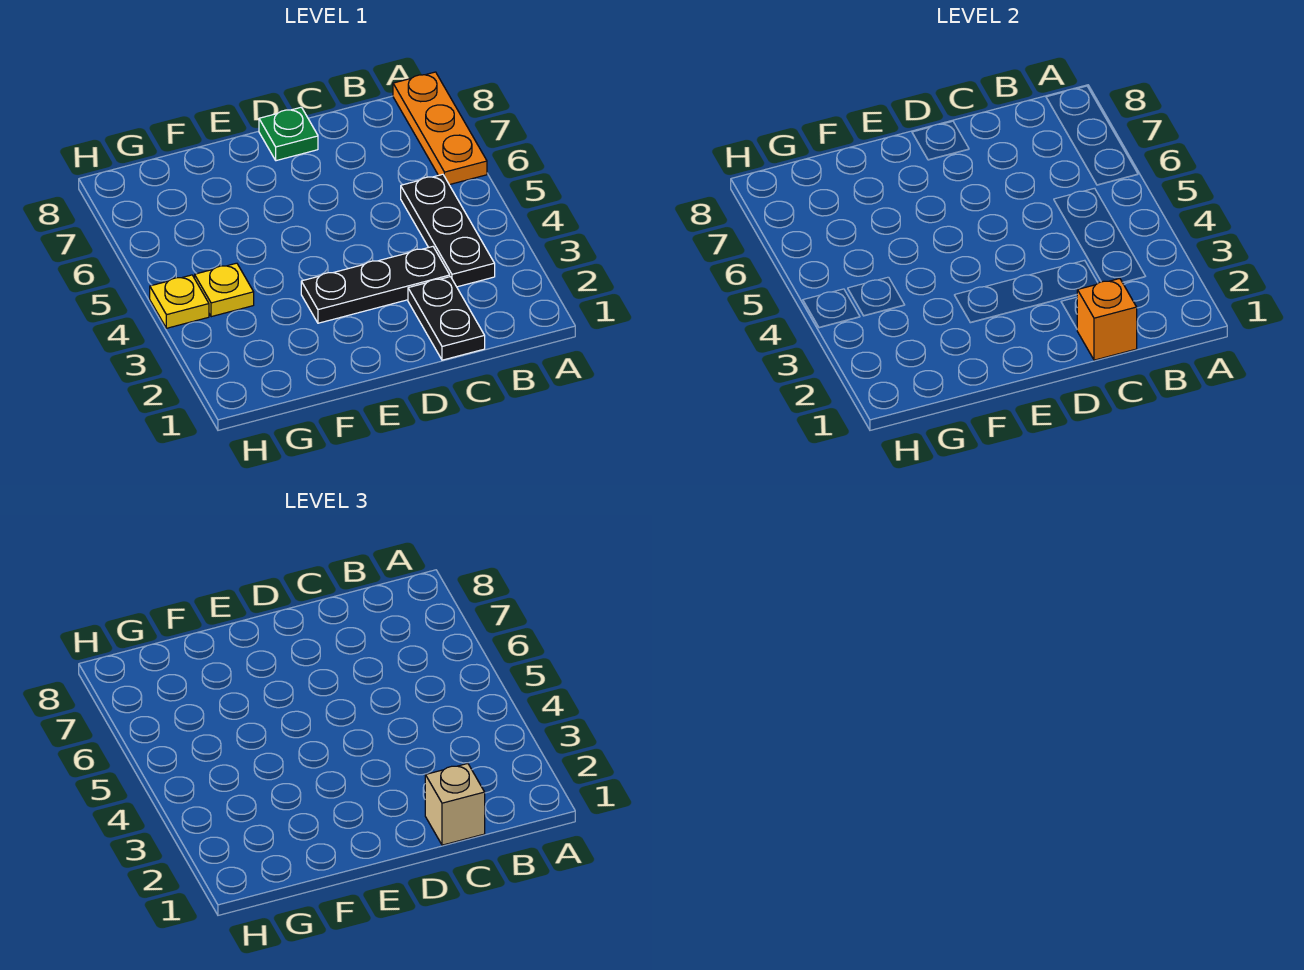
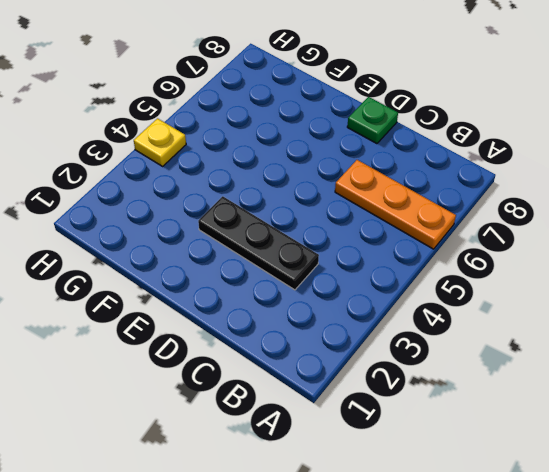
orange 1x3 plate [335,160,456,249] -> orange 1x3 plate turned to [393,72,487,185]
none -> black 1x3 plate [401,174,495,287]
none -> black 1x2 plate [408,277,485,360]

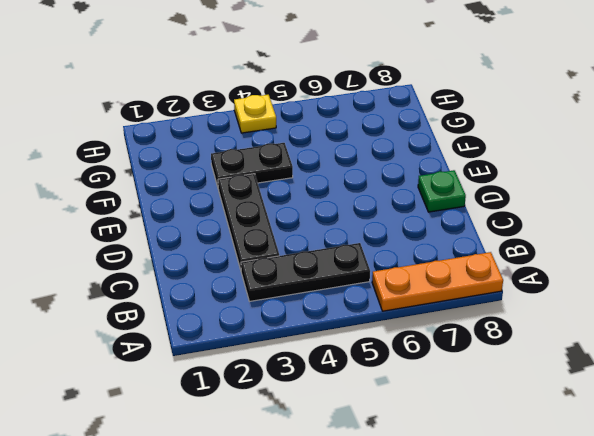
black 1x2 plate [211,143,293,187] -> black 1x2 plate moved to [408,277,485,360]
none -> yellow 1x1 plate [195,263,254,317]
none -> orange 1x1 brick [1077,279,1137,360]

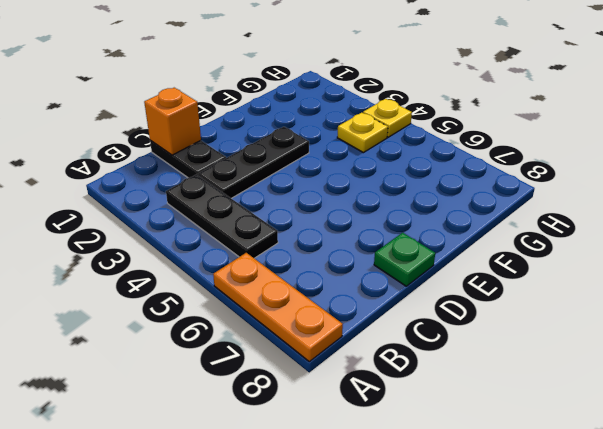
none -> tan 1x1 brick [425,764,485,845]

